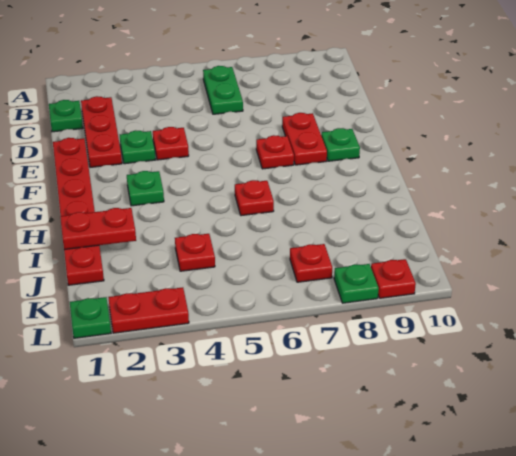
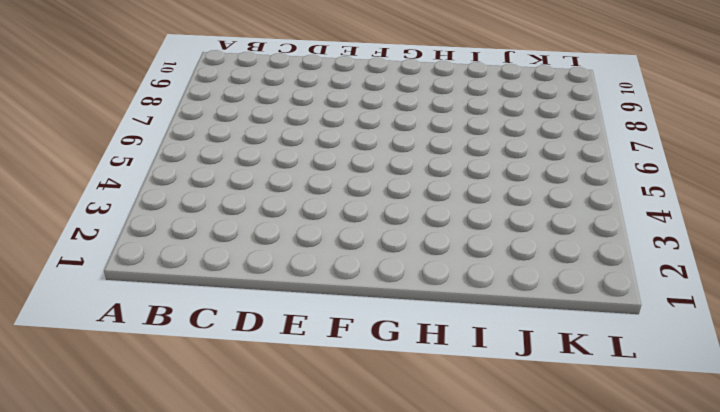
none -> green 1x2 plate [203,66,243,114]
none -> green 1x1 plate [49,100,83,132]
none -> red 1x3 plate [81,96,122,167]

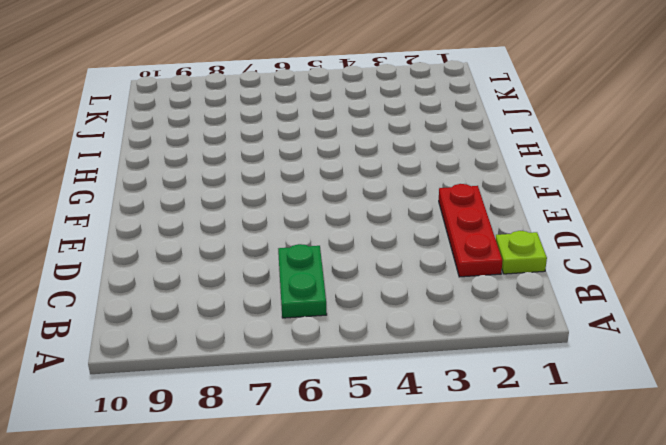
lime 1x1 plate [496,231,547,274] -> green 1x1 plate [49,100,83,132]
none -> red 1x6 plate [53,138,104,285]
none -> green 1x1 plate [120,130,155,164]
none -> red 1x1 plate [153,127,189,160]

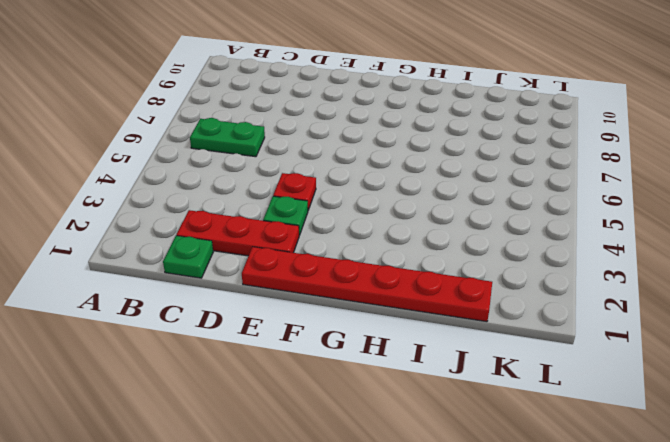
none -> red 1x2 plate [282,113,327,165]
none -> red 1x1 plate [256,135,294,169]
none -> green 1x1 plate [321,128,360,161]

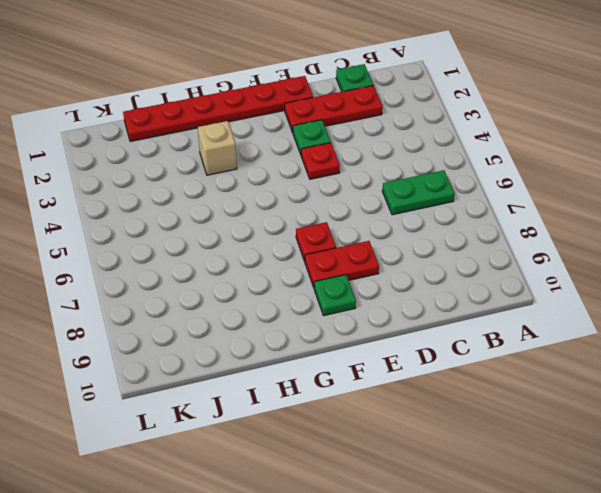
tan 1x1 brick [198,121,237,175] -> none
none -> green 1x1 plate [127,171,164,206]
none -> red 1x1 plate [235,180,274,216]
none -> red 1x1 plate [175,234,215,271]

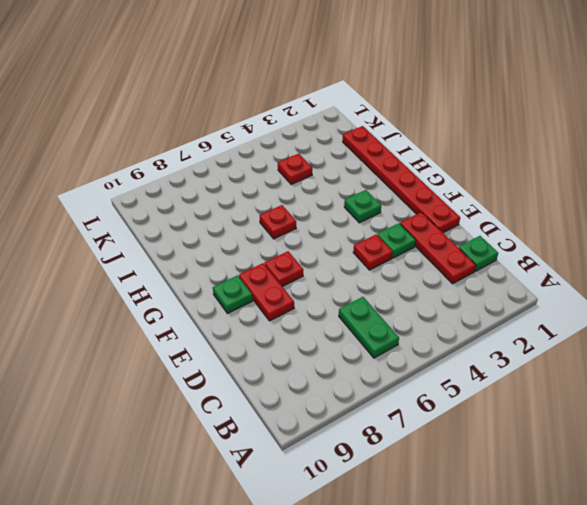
none -> red 1x1 plate [290,244,332,282]
none -> green 1x1 plate [70,297,111,338]
none -> red 1x2 plate [108,287,189,333]

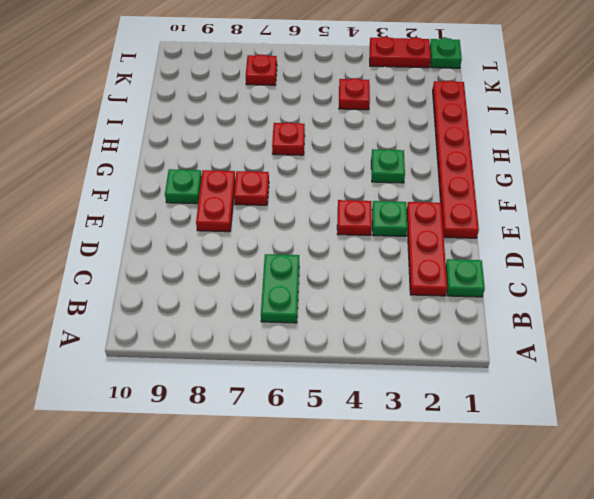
none -> green 1x1 plate [334,264,379,303]
none -> red 1x1 plate [371,259,416,298]
none -> red 1x2 plate [60,208,136,250]

